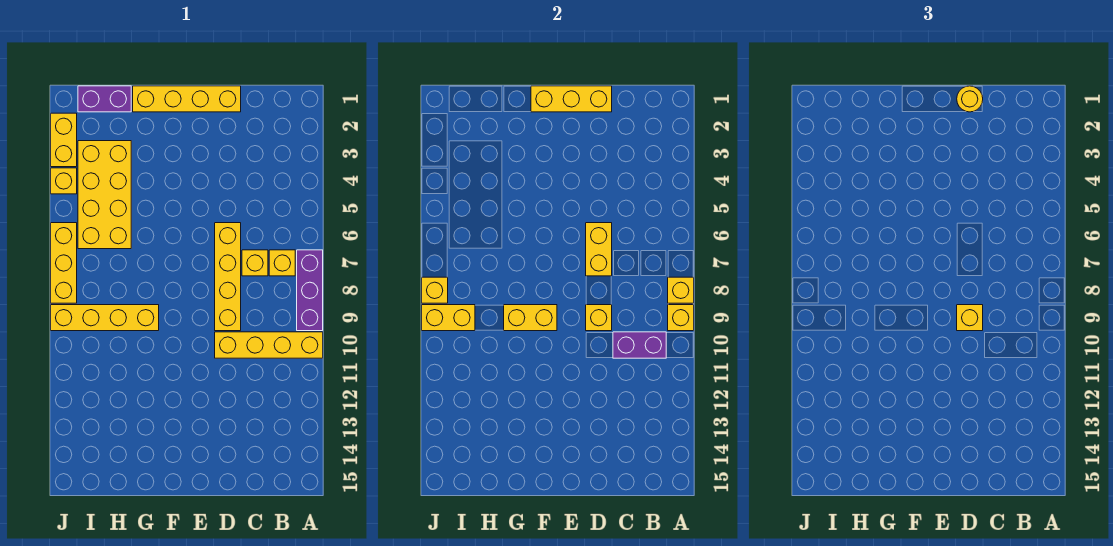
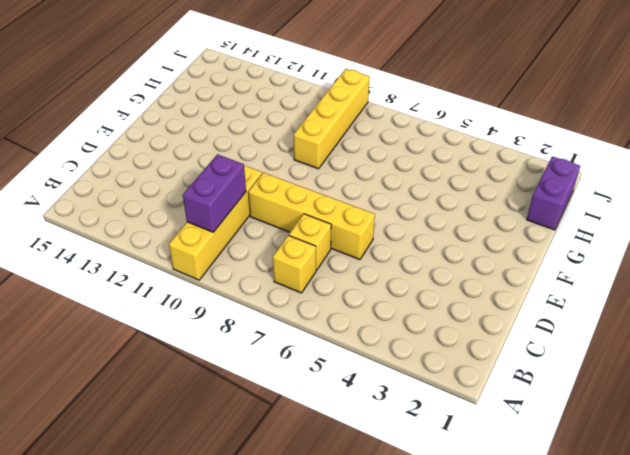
none -> purple 1x3 brick [297,250,323,331]
none -> yellow 1x4 brick [133,86,241,112]
none -> yellow 2x4 brick [78,141,131,249]

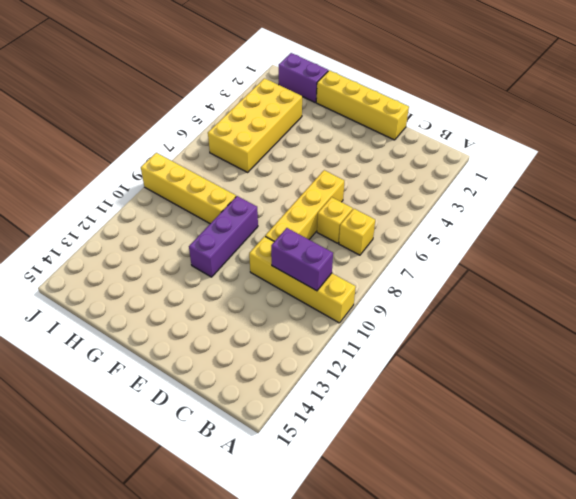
purple 1x3 brick [189,196,258,277] -> purple 1x3 brick moved to [297,250,323,331]
none -> yellow 1x2 brick [51,113,77,167]
none -> yellow 1x1 brick [51,168,77,194]
none -> yellow 1x3 brick [51,223,77,303]

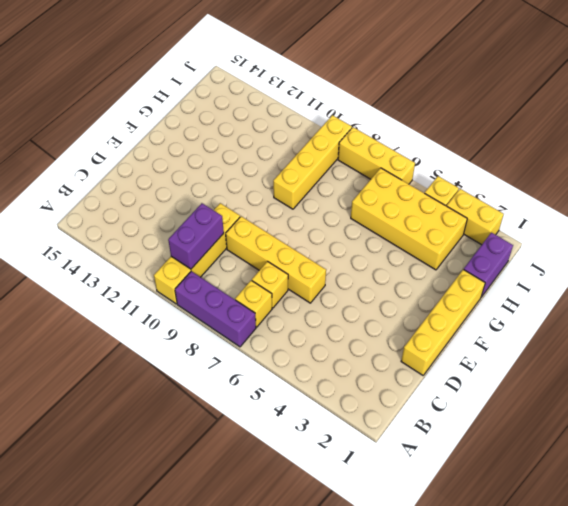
none -> yellow 1x1 brick [668,277,694,303]
none -> yellow 1x1 brick [668,305,694,331]
none -> yellow 1x3 brick [531,86,612,112]

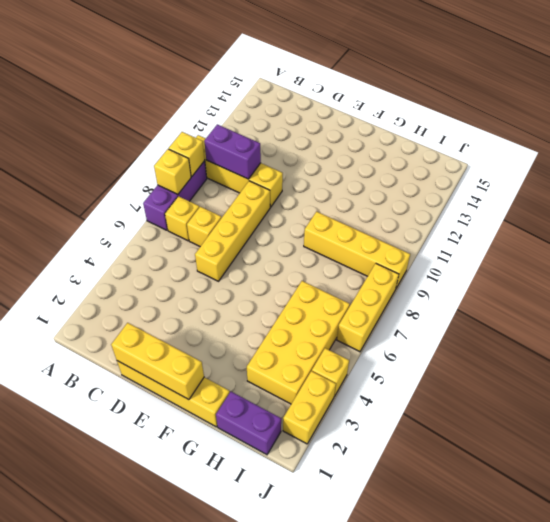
none -> yellow 1x2 brick [586,223,612,276]
none -> yellow 1x1 brick [586,305,612,331]
none -> yellow 1x2 brick [504,305,557,331]

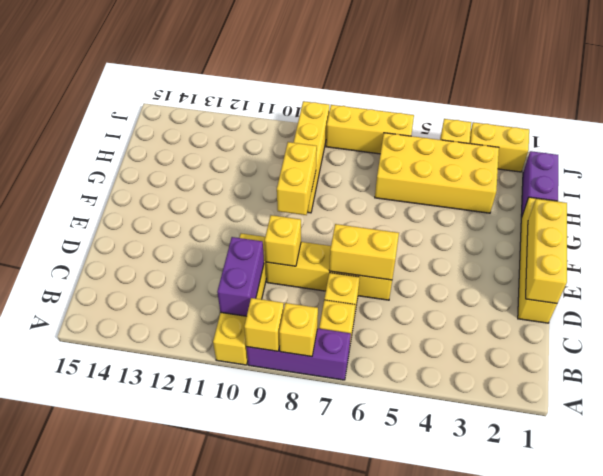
none -> yellow 1x2 brick [422,305,475,331]
none -> yellow 1x1 brick [422,277,448,303]
none -> yellow 1x1 round brick [957,86,983,112]

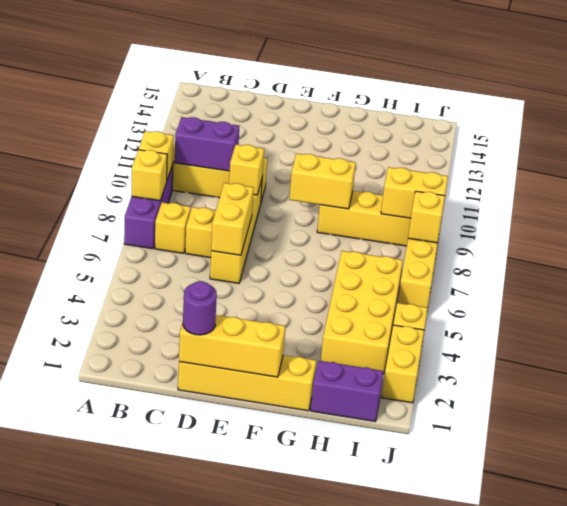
purple 1x1 round brick [183,281,217,335] -> yellow 1x1 round brick [957,86,983,112]
none -> yellow 1x1 brick [957,305,983,331]

